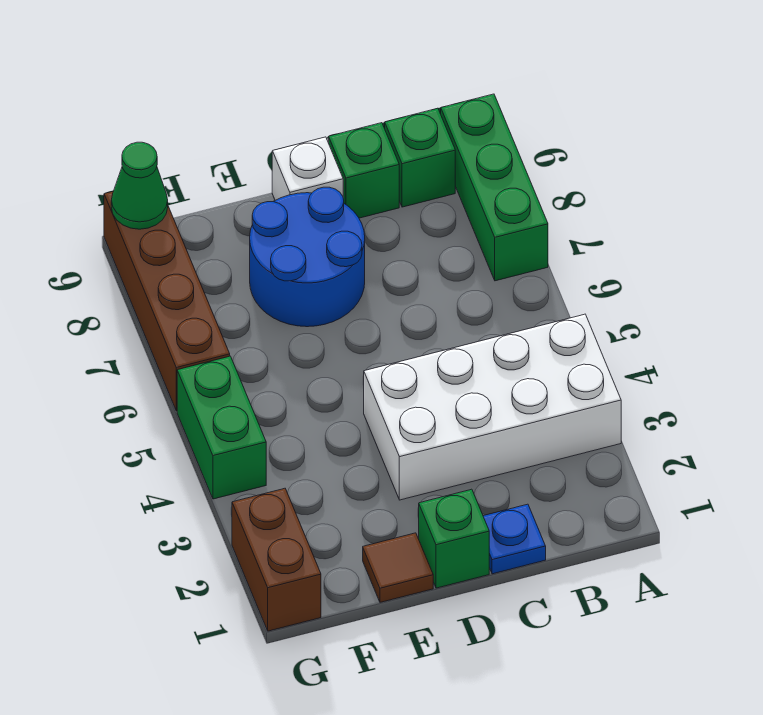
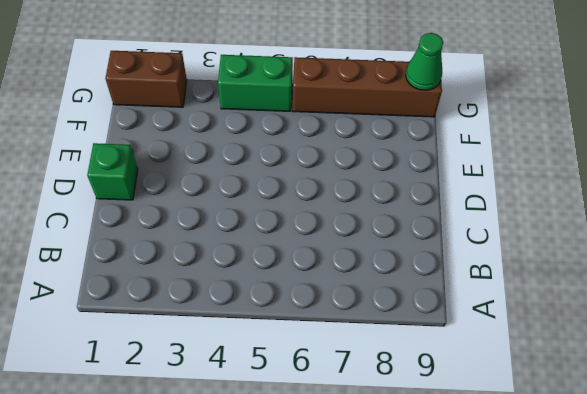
none -> white 2x4 brick [364,314,621,500]
none -> green 1x3 brick [441,94,548,281]
none -> green 1x1 brick [385,108,455,207]

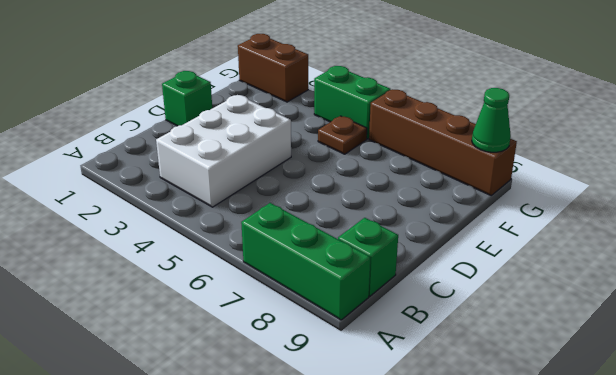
white 2x3 brick [156,95,291,207] -> white 2x4 brick [364,314,621,500]
brown 1x1 plate [318,116,367,154] -> none
none -> blue 1x1 plate [483,504,546,574]
none -> green 1x1 brick [329,123,399,218]
none -> blue 2x2 round brick [250,187,365,327]

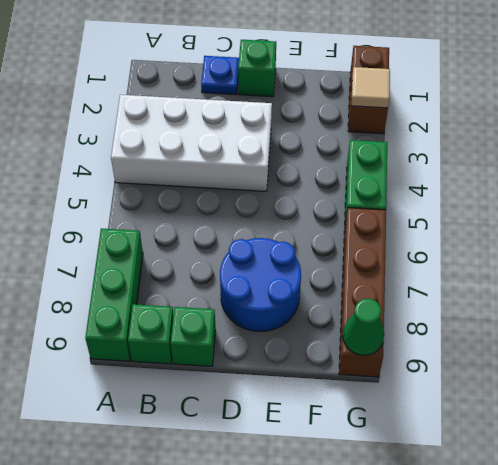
tan 1x1 tile [351,67,390,108] -> none
none -> white 1x1 brick [272,137,343,200]
none -> brown 1x1 tile [363,533,433,602]

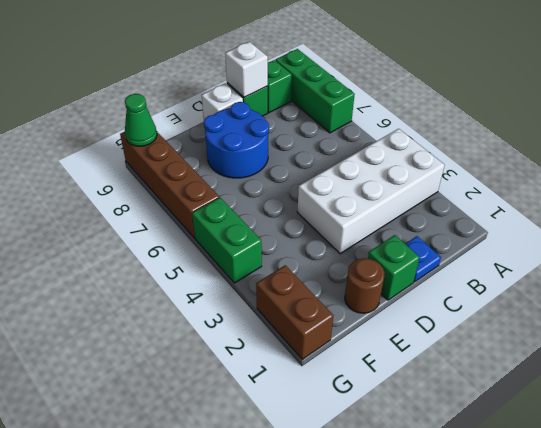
white 1x1 brick [225,42,268,97] -> none
brown 1x1 round brick [345,258,384,313] -> brown 1x1 tile [363,533,433,602]

